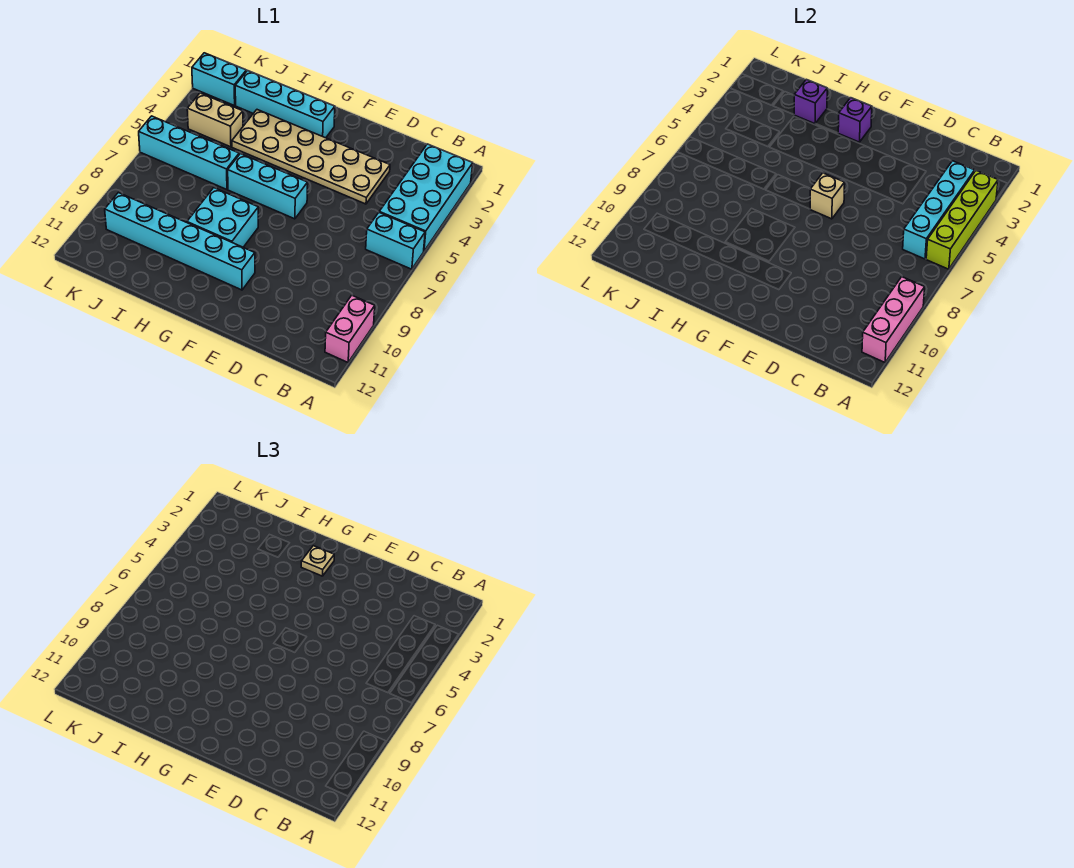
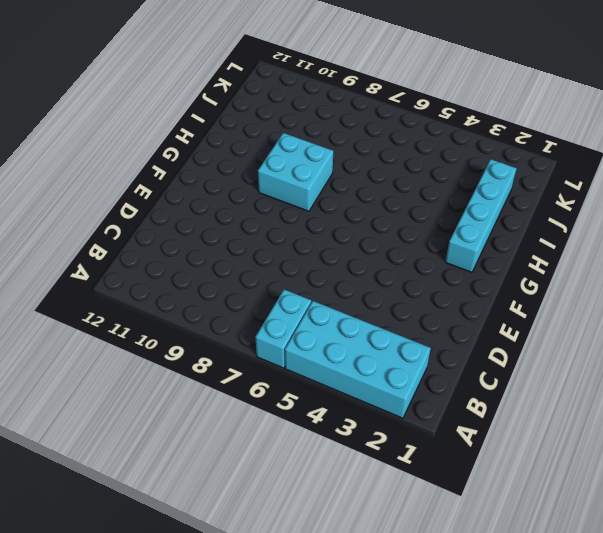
none -> pink 1x2 brick [325,295,375,362]
none -> tan 2x6 plate [232,110,390,204]
none -> cyan 1x3 brick [228,154,308,219]

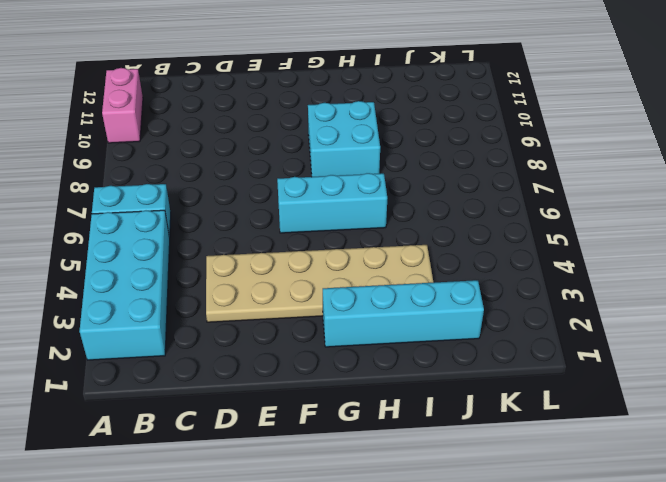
none -> cyan 1x6 brick [105,193,255,290]
none -> cyan 1x4 brick [139,116,239,190]
none -> tan 1x2 brick [187,93,243,147]

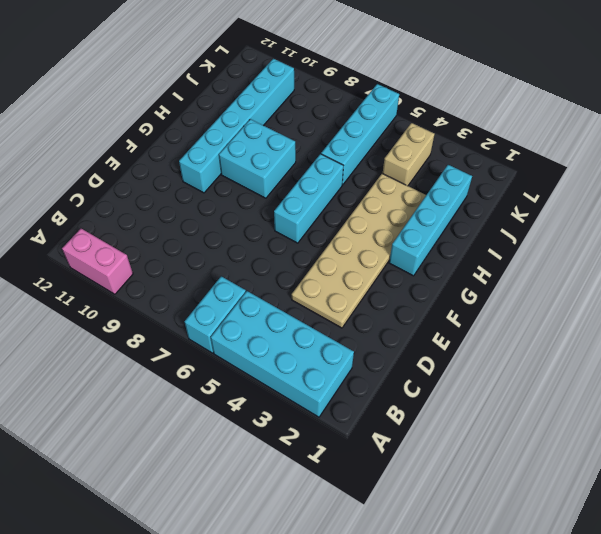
none -> cyan 1x2 brick [192,53,246,106]
none -> lime 1x4 brick [926,171,998,269]
none -> pink 1x3 brick [862,277,925,362]

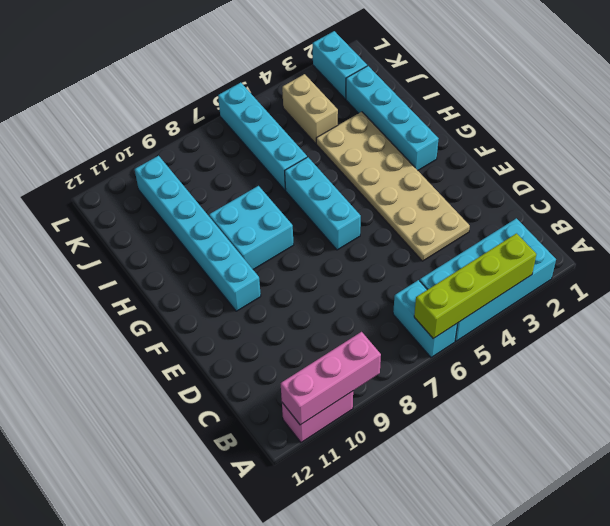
none -> cyan 1x4 brick [903,161,975,259]
none -> tan 1x1 brick [810,173,845,219]
none -> purple 1x1 brick [838,98,872,142]

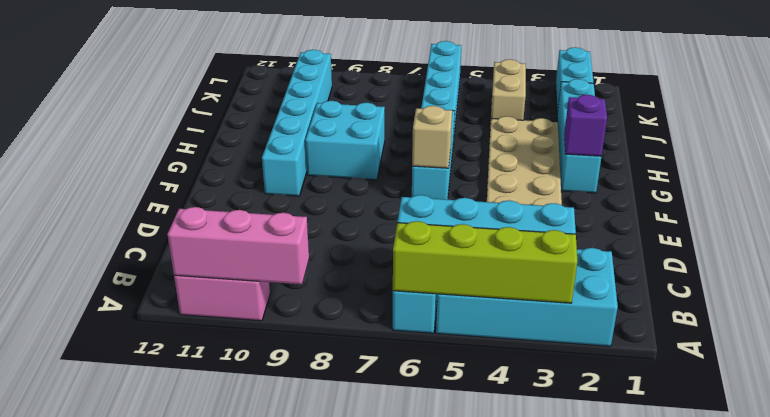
none -> purple 1x1 brick [794,79,827,124]
none -> tan 1x1 plate [301,546,334,576]

